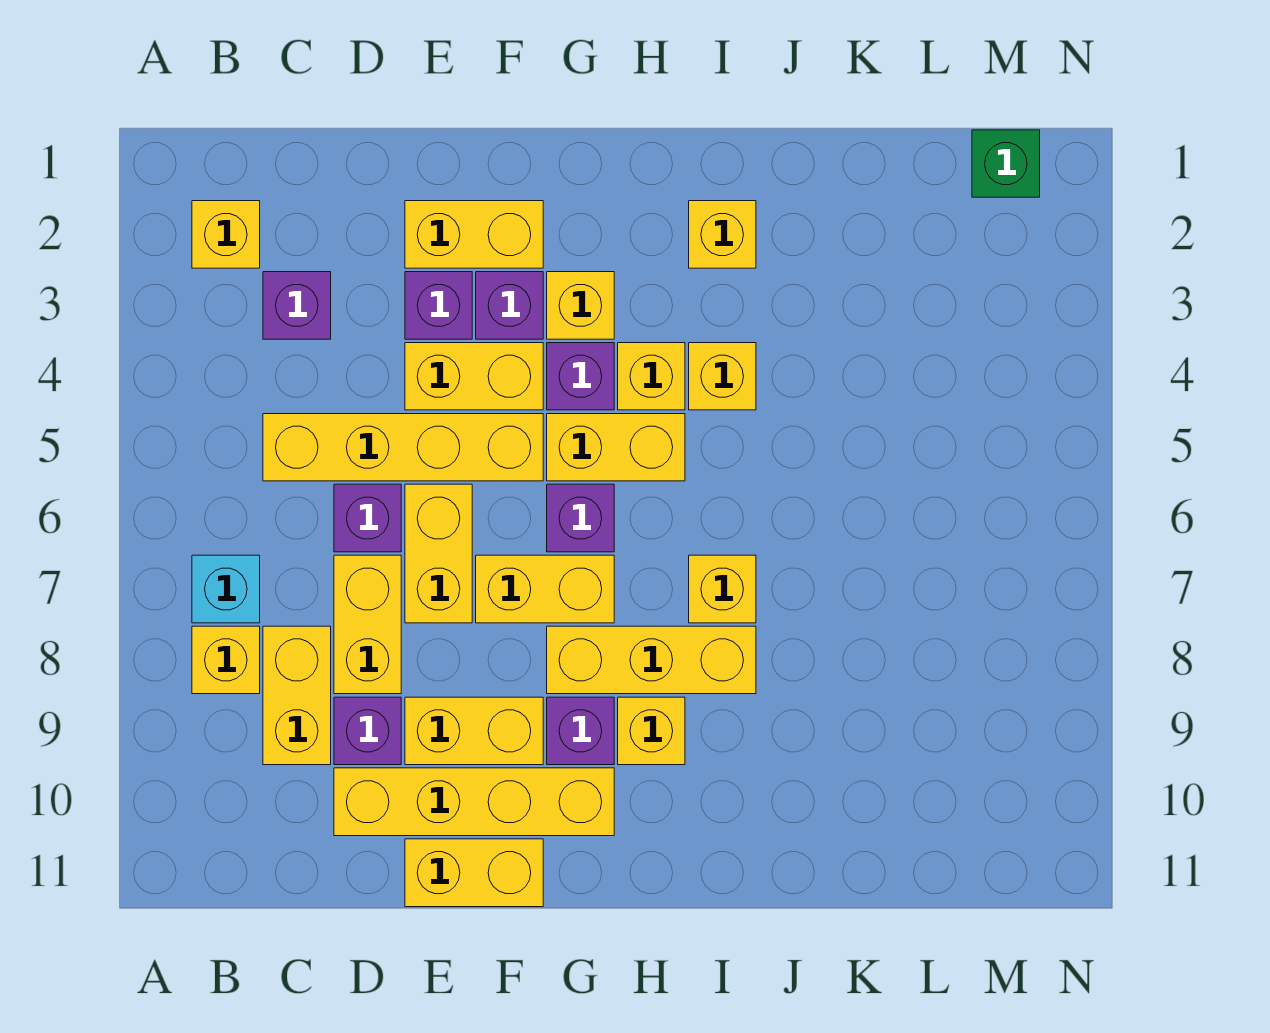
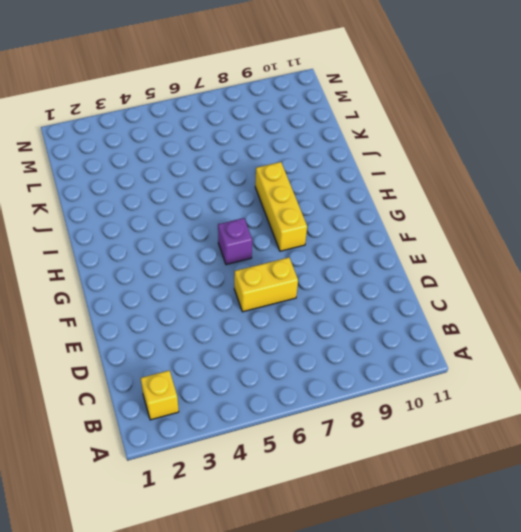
none -> cyan 1x1 brick [192,555,260,623]
none -> yellow 1x1 brick [192,626,260,694]
none -> purple 1x1 brick [263,272,331,339]
none -> yellow 1x4 brick [263,414,543,481]

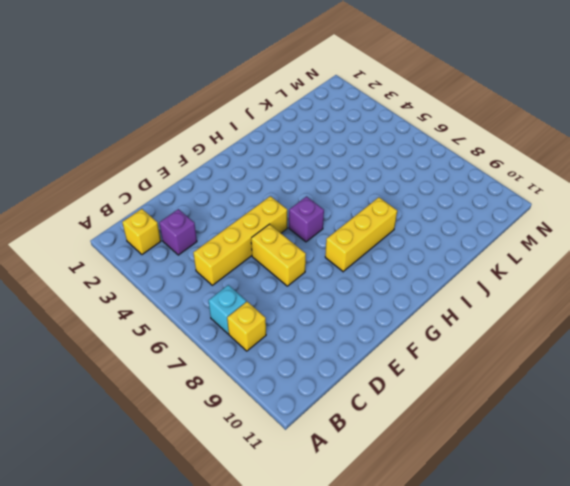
none -> yellow 1x2 brick [263,626,331,765]
none -> purple 1x1 brick [334,484,401,552]
none -> yellow 1x2 brick [334,555,401,694]
none -> purple 1x1 brick [334,697,401,765]

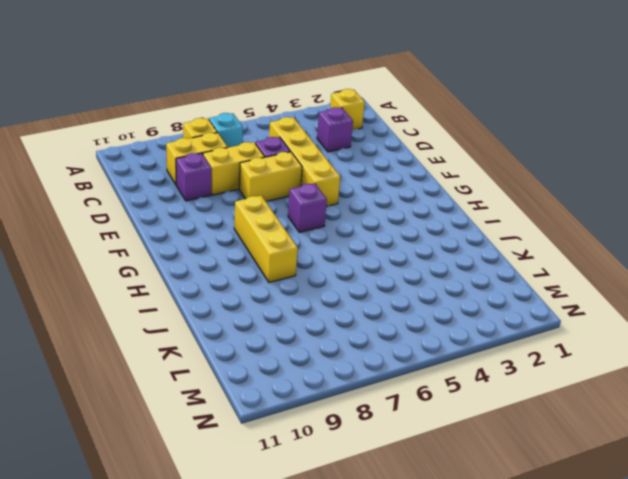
none -> yellow 1x4 brick [334,768,614,836]
none -> yellow 1x2 brick [405,201,543,268]
none -> purple 1x1 brick [405,272,472,339]
none -> yellow 1x2 brick [405,343,543,410]

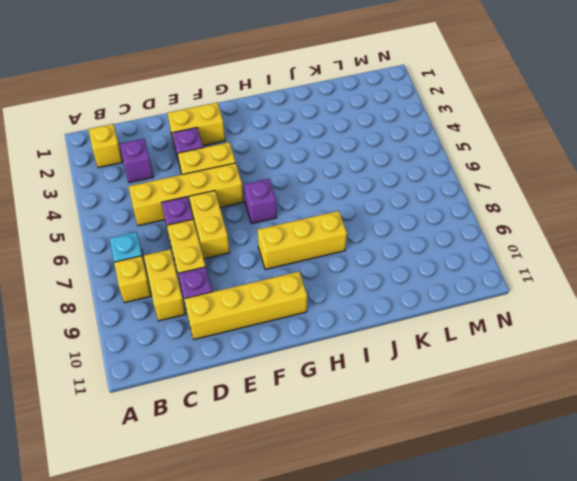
none -> yellow 1x2 brick [405,697,543,765]
none -> yellow 1x2 brick [405,839,543,907]
none -> purple 1x1 brick [476,272,543,339]
none -> yellow 1x2 brick [476,555,614,623]

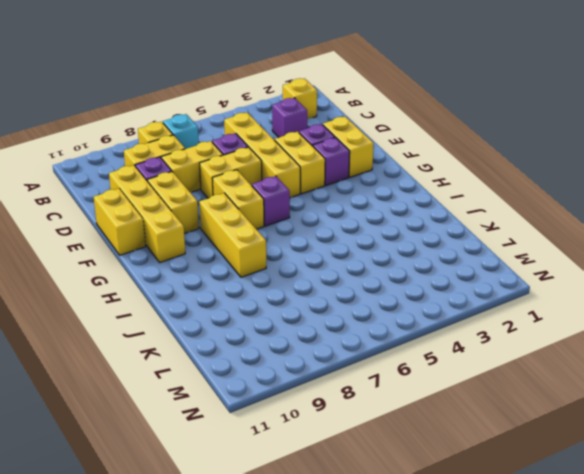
none -> yellow 1x1 brick [547,272,614,339]
none -> purple 1x1 brick [547,343,614,410]
none -> yellow 1x2 brick [547,414,685,481]
none -> purple 1x1 brick [547,697,614,765]

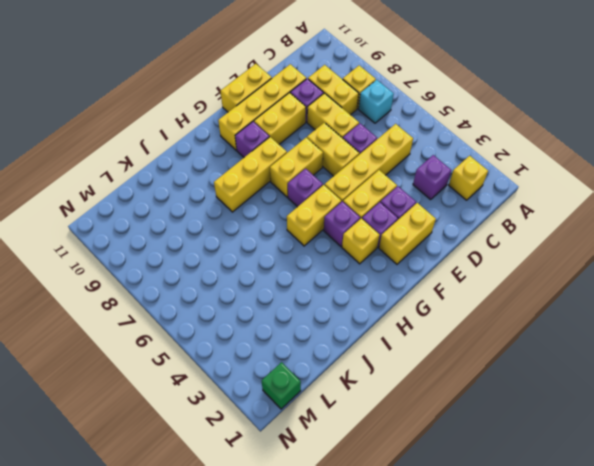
none -> yellow 1x1 brick [618,343,685,410]
none -> yellow 1x1 brick [618,697,685,765]
none -> yellow 1x1 brick [689,201,756,268]
none -> yellow 1x1 brick [689,343,756,410]

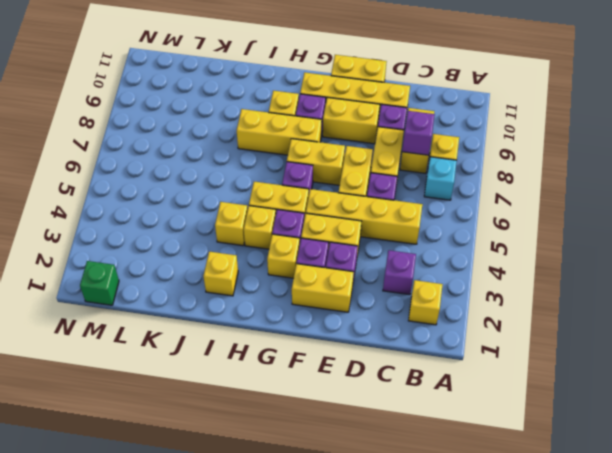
purple 1x1 brick [402,111,435,155] -> none
none -> yellow 1x1 brick [689,555,756,623]

